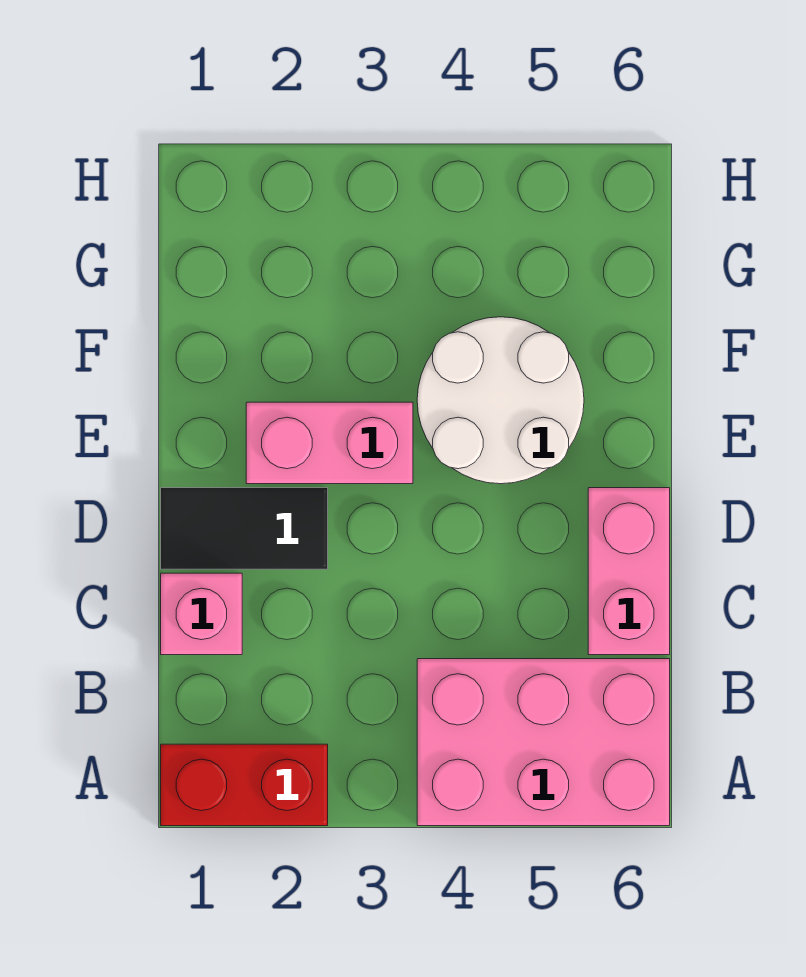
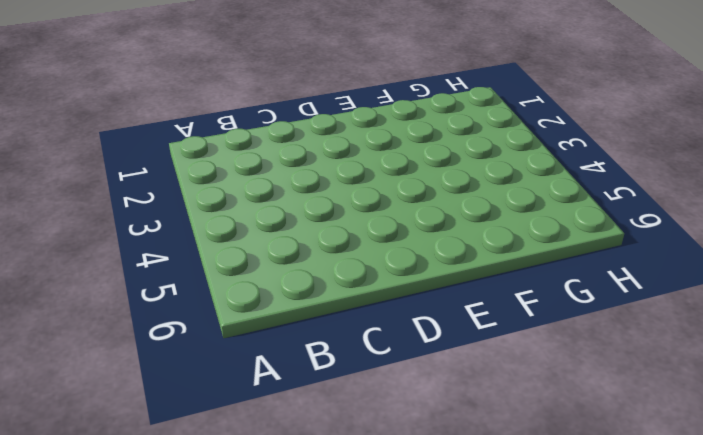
none -> red 1x2 brick [161,744,328,826]
none -> pink 2x3 brick [417,659,670,826]

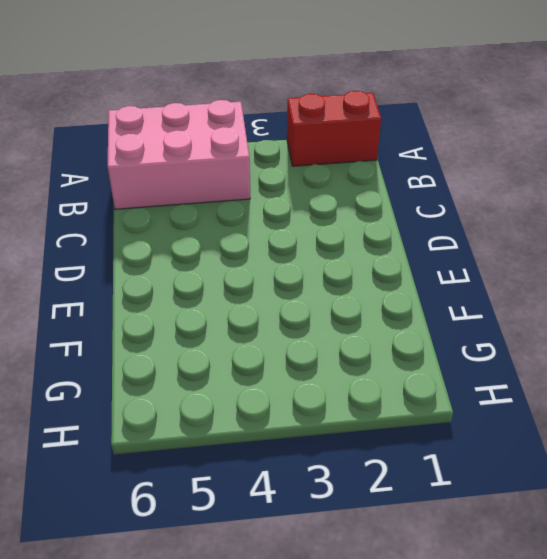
none -> pink 1x1 brick [161,573,242,655]
none -> pink 1x2 brick [588,488,670,655]

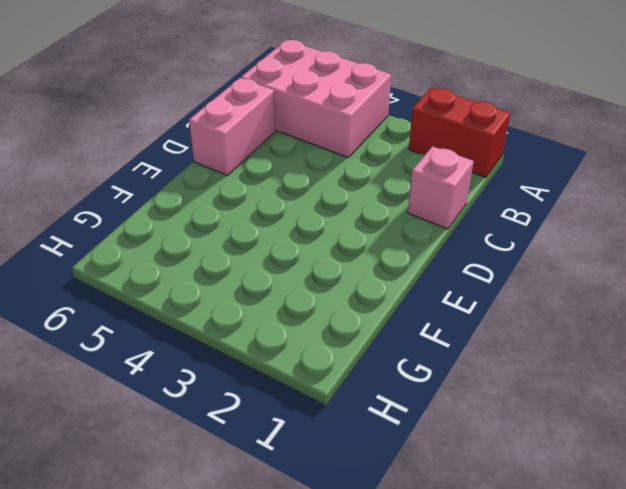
none -> black 1x2 tile [161,488,328,569]
none -> pink 1x2 brick [246,402,413,484]

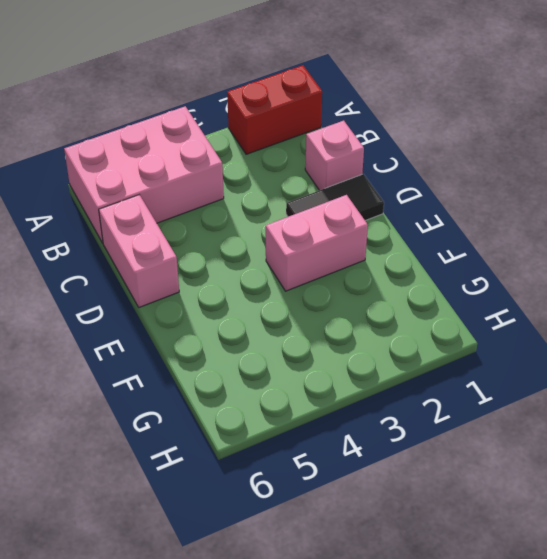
none -> white 2x2 round brick [417,317,584,484]

